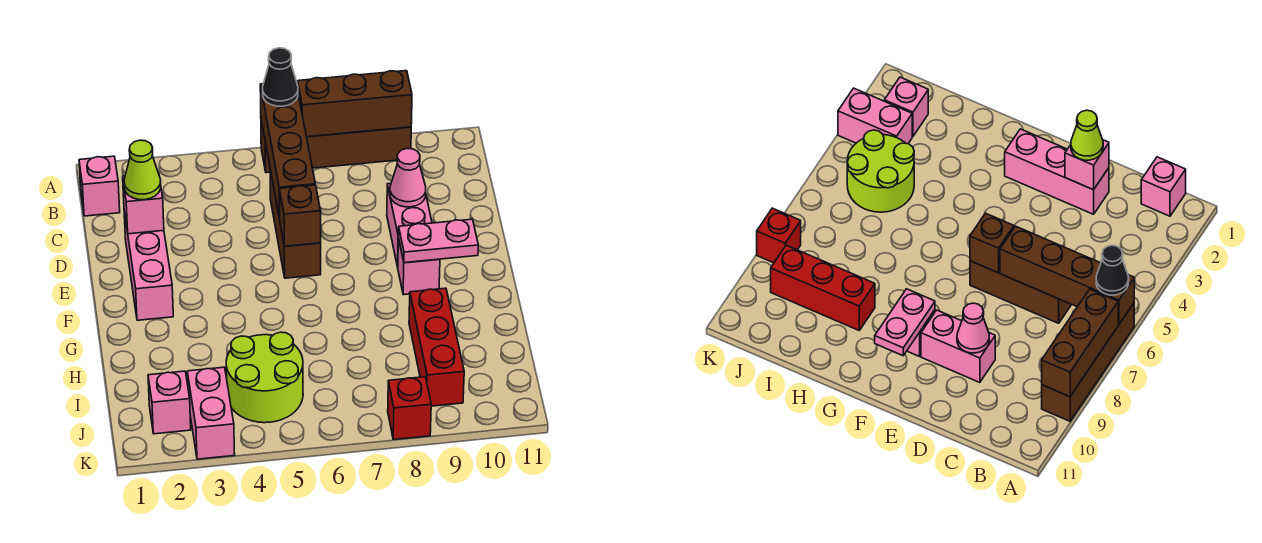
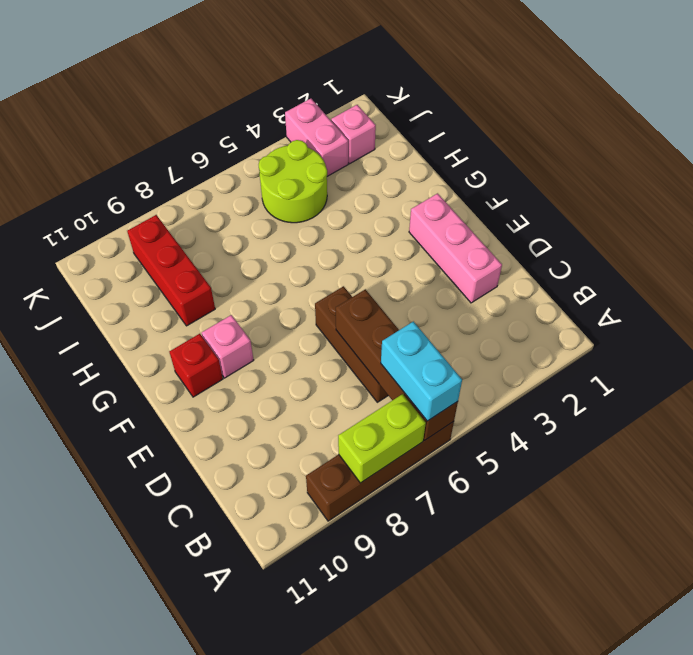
cyan 1x2 brick [381,321,462,421] -> black 1x1 cone [263,48,298,106]
lime 1x2 brick [338,394,426,483] -> brown 1x3 brick [298,71,412,137]
red 1x1 brick [169,334,223,397] -> red 1x1 brick moved to [388,377,431,440]
none -> pink 1x1 brick [79,156,120,216]
none -> pink 1x2 brick [387,183,432,267]
none -> pink 1x1 brick [123,173,164,234]

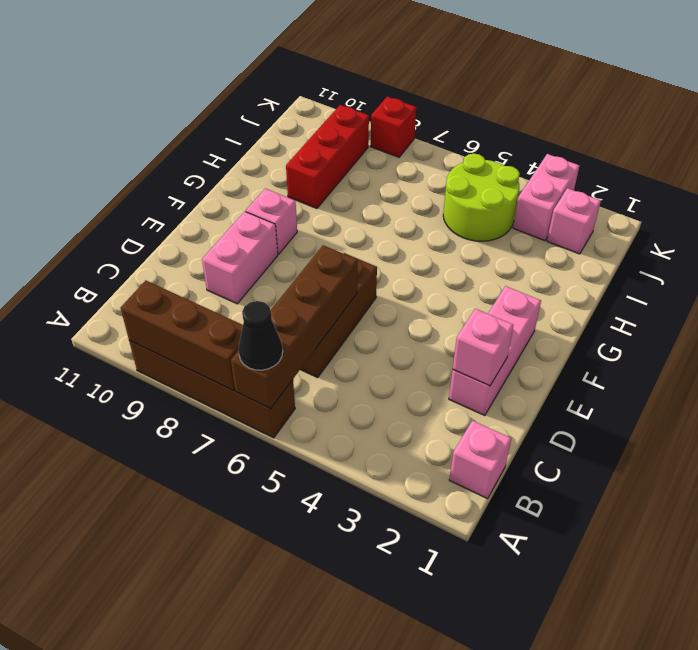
none -> pink 1x1 cone [390,148,426,207]
none -> brown 1x1 brick [279,185,321,246]
none -> pink 1x2 plate [398,219,478,263]

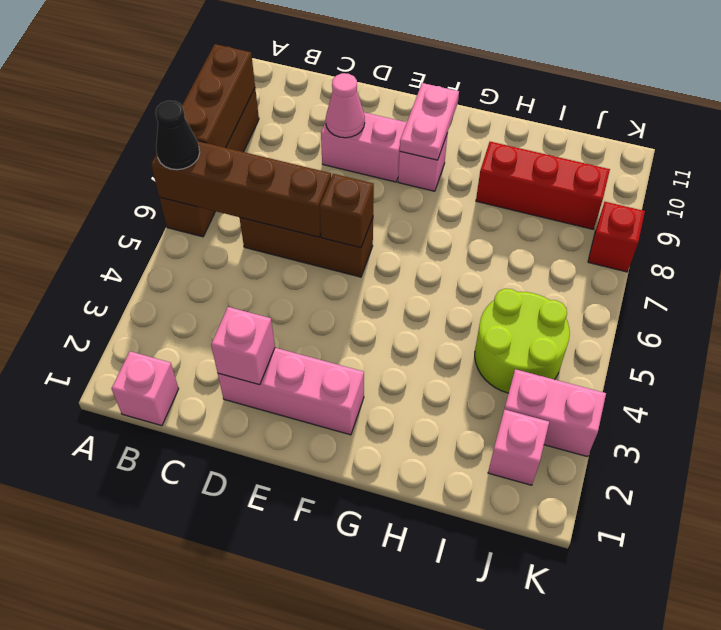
none -> lime 1x1 cone [124,140,161,200]

